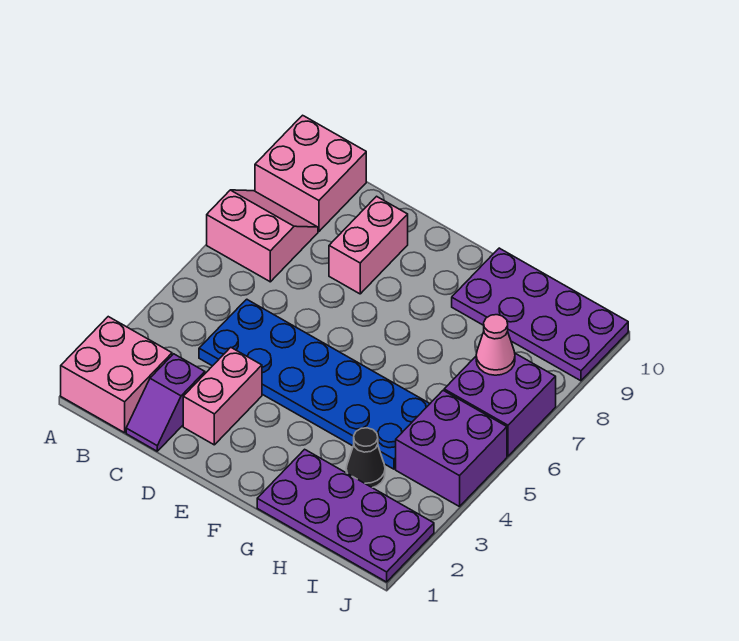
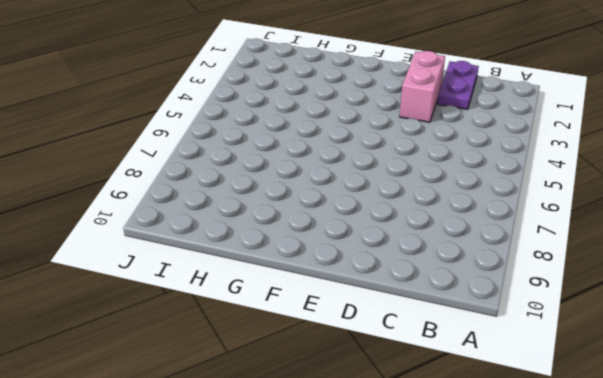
purple 1x2 plate [438,61,479,110] -> purple 1x2 slope [126,354,205,451]
none -> pink 2x2 brick [61,317,172,433]
none -> pink 2x2 slope [207,190,318,282]
none -> pink 2x2 brick [255,115,366,231]

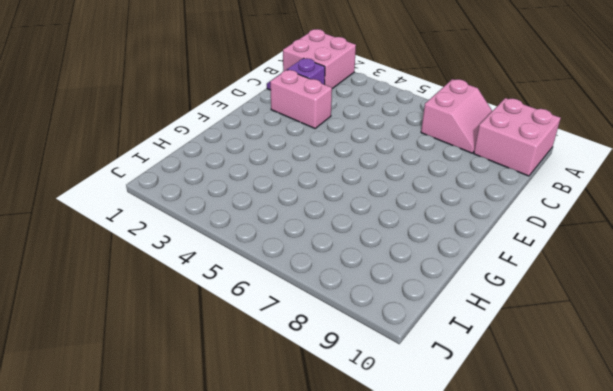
none -> blue 2x6 plate [199,299,430,469]
none -> pink 1x2 brick [329,196,408,294]
none -> purple 2x4 plate [257,449,434,582]

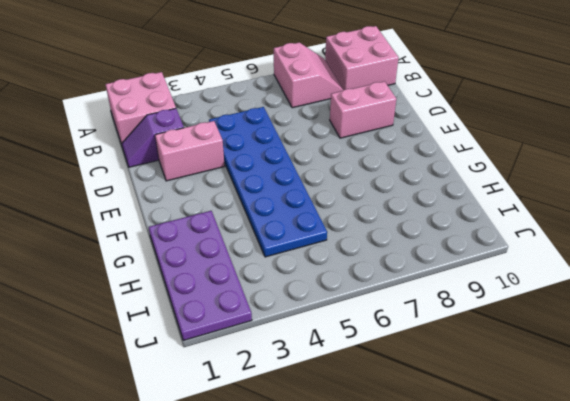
none -> purple 2x4 plate [452,248,628,381]
none -> black 1x1 cone [346,428,385,488]
none -> purple 2x2 brick [396,390,507,507]

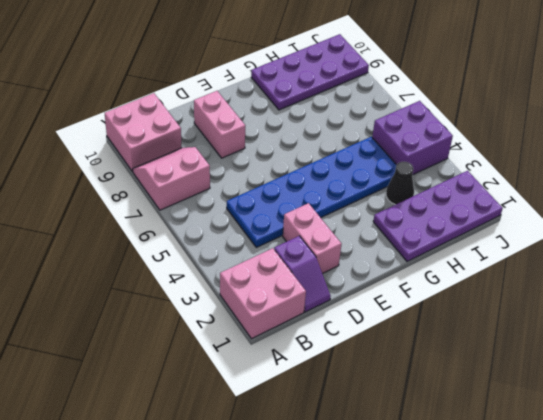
none -> purple 2x2 brick [444,353,556,456]
none -> pink 1x1 cone [476,315,515,375]

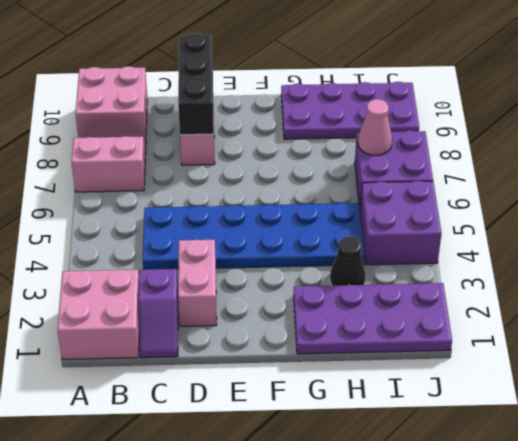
black 1x3 brick [178,33,214,135] -> none

